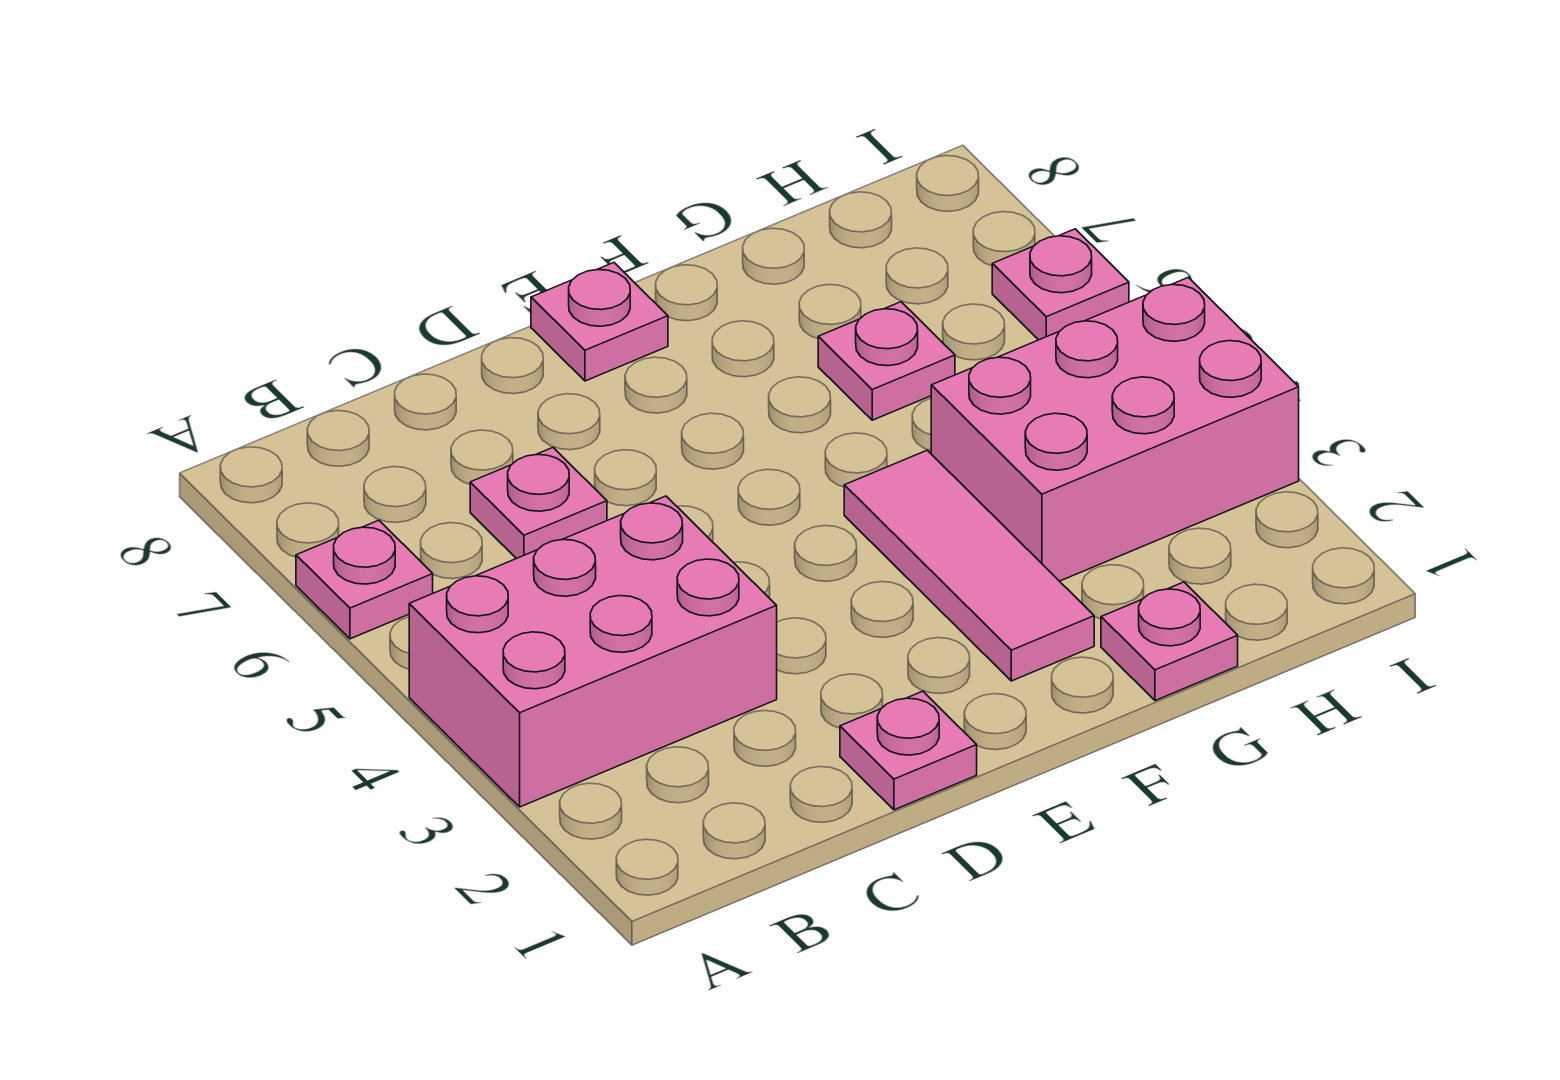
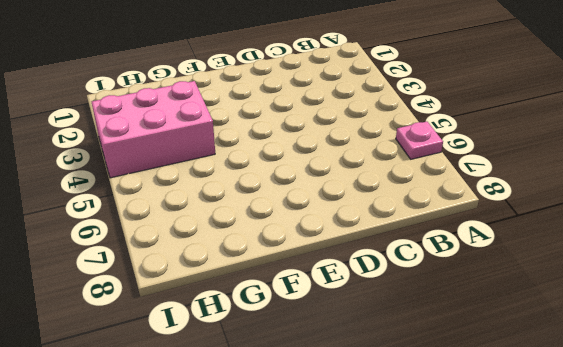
none -> pink 2x3 brick [409,496,777,807]
none -> pink 1x1 plate [470,448,607,559]

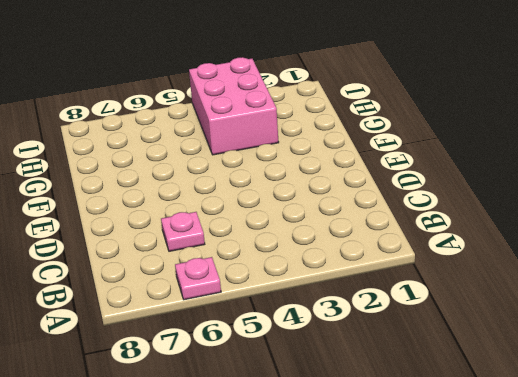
none -> pink 2x3 brick [409,496,777,807]
none -> pink 1x1 plate [840,691,977,810]

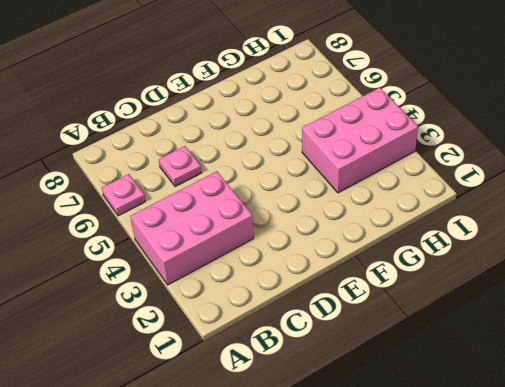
none -> pink 1x1 plate [840,691,977,810]
none -> pink 1x1 plate [531,263,668,381]

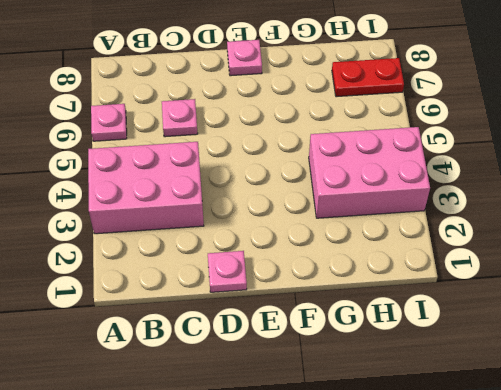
red 1x2 plate [332,58,404,97] -> none
none -> pink 1x3 tile [844,450,1094,681]
none -> pink 1x1 plate [1101,582,1238,701]

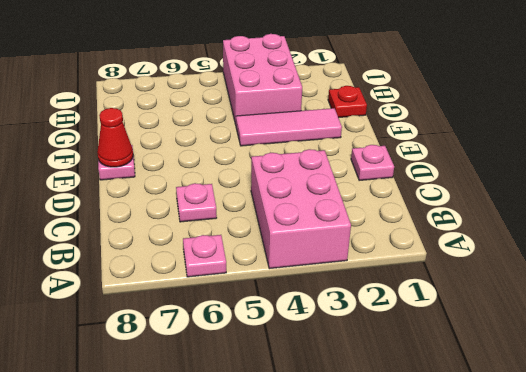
red 1x1 cone [97,108,133,167] -> none
red 1x1 plate [328,86,367,118] -> pink 1x1 plate [1101,582,1238,701]
none -> pink 1x1 plate [818,302,955,420]
none -> pink 1x1 plate [992,229,1129,340]

